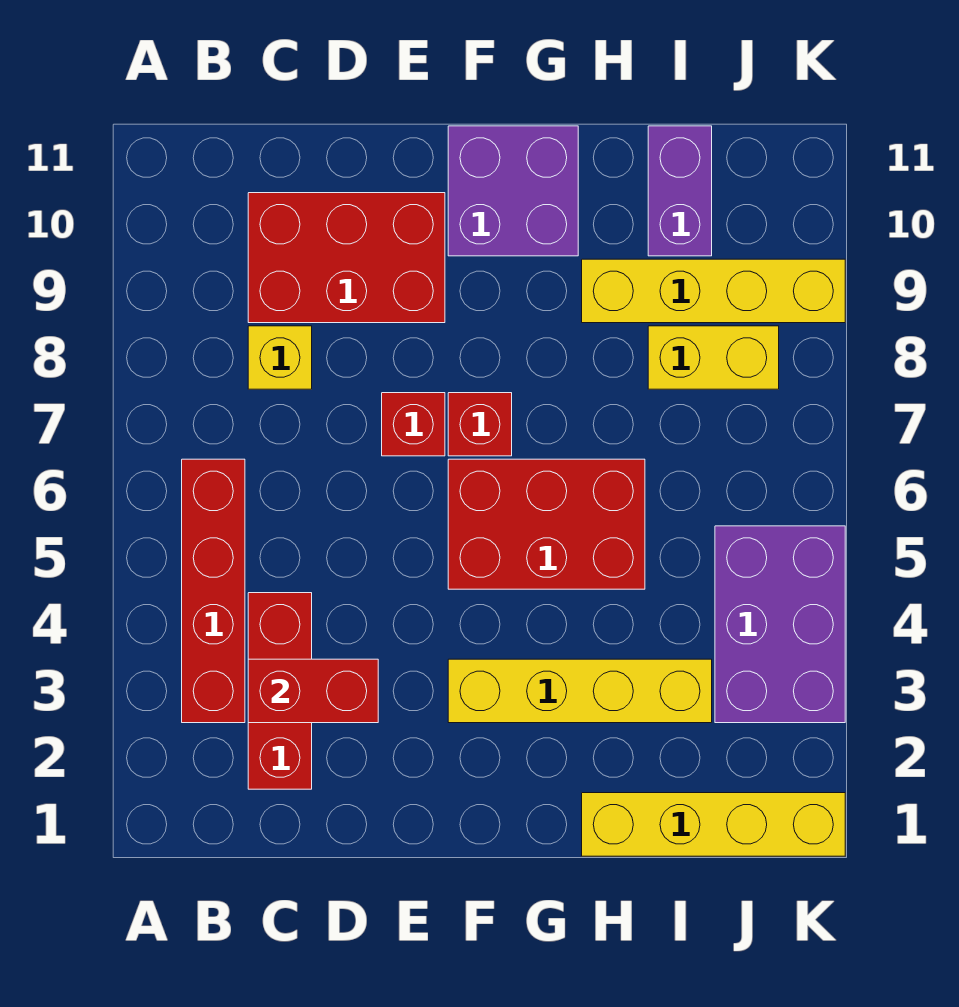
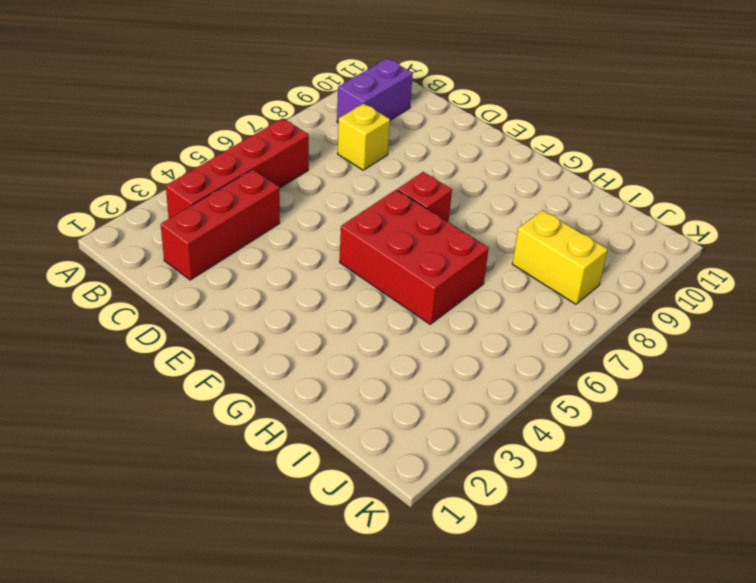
purple 1x2 brick [337,58,413,123] -> purple 1x2 brick moved to [648,126,712,256]
none -> red 2x3 brick [248,193,445,323]
none -> red 1x1 brick [382,393,445,456]
none -> yellow 1x4 brick [448,659,712,723]

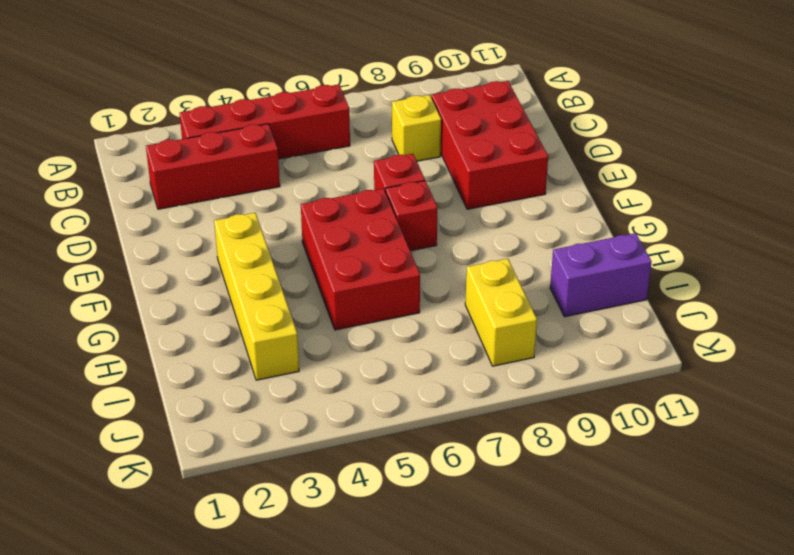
none -> purple 2x2 brick [448,126,578,256]
none -> yellow 1x4 brick [582,793,845,856]
none -> yellow 1x4 brick [582,259,845,323]

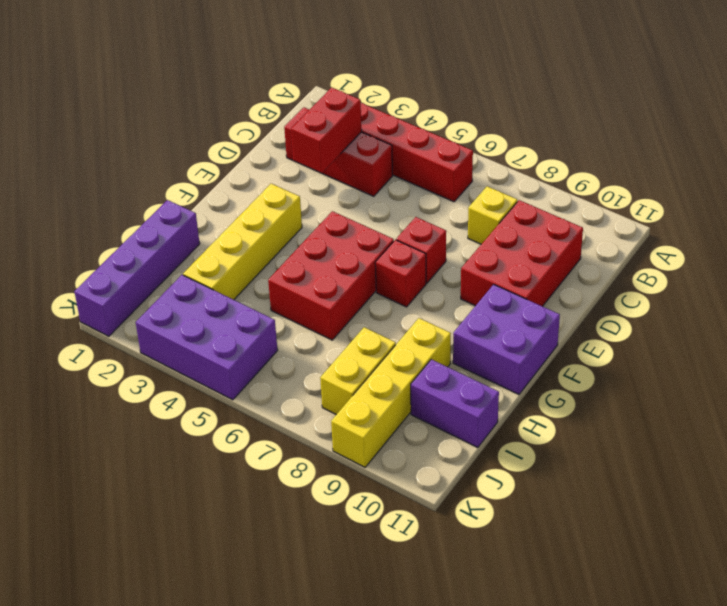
purple 1x4 brick [74,200,200,336] -> yellow 1x4 brick [582,793,845,856]

